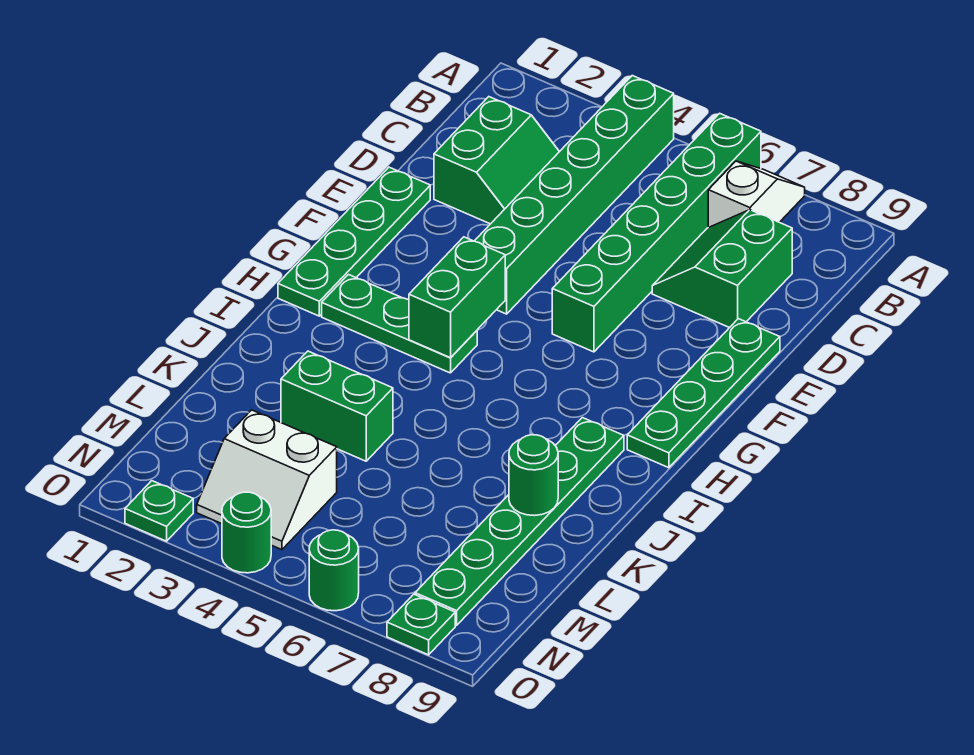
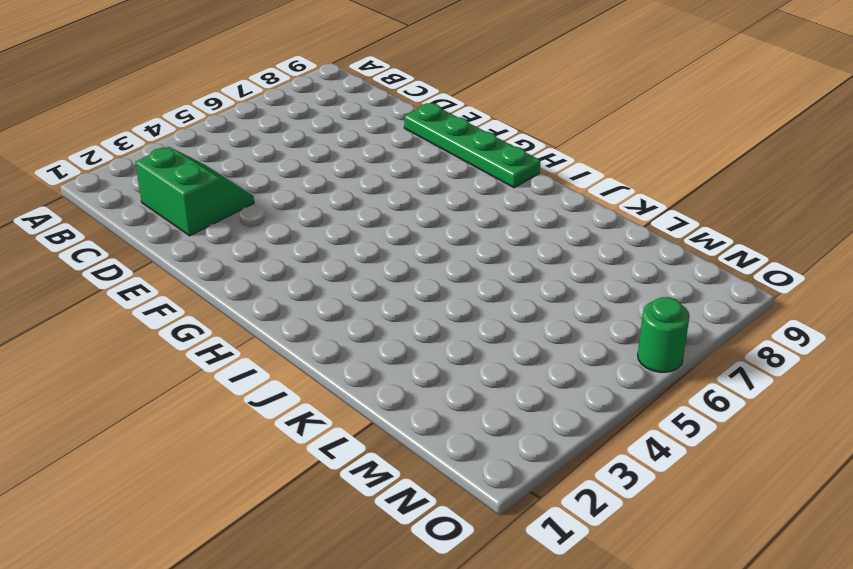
none -> green 1x6 brick [475,76,674,314]
none -> green 1x6 brick [552,113,761,352]
none -> white 1x2 slope [708,161,805,227]

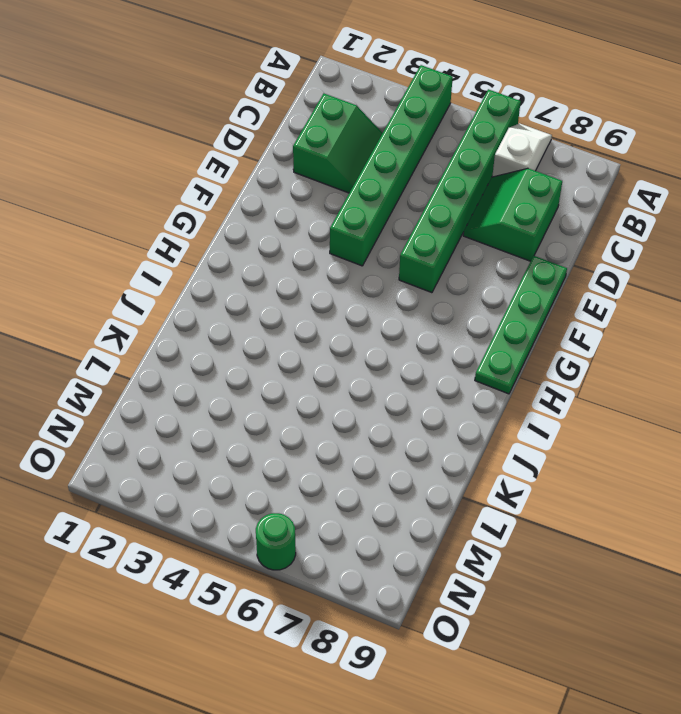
none -> green 1x4 plate [278,167,430,316]
none -> green 1x3 plate [322,275,477,373]
none -> green 1x6 plate [415,418,624,625]

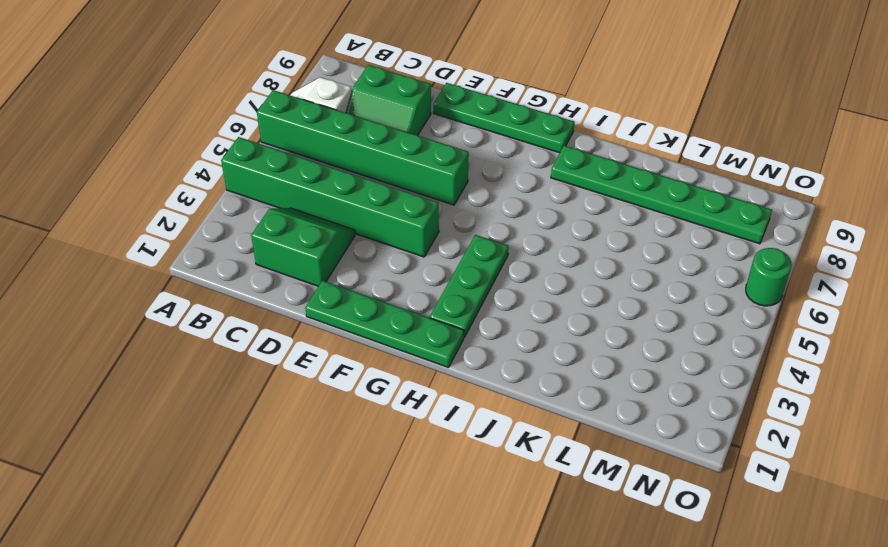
none -> green 1x2 brick [281,351,393,461]
none -> white 2x2 slope [197,410,337,550]
none -> green 1x1 plate [125,481,193,541]

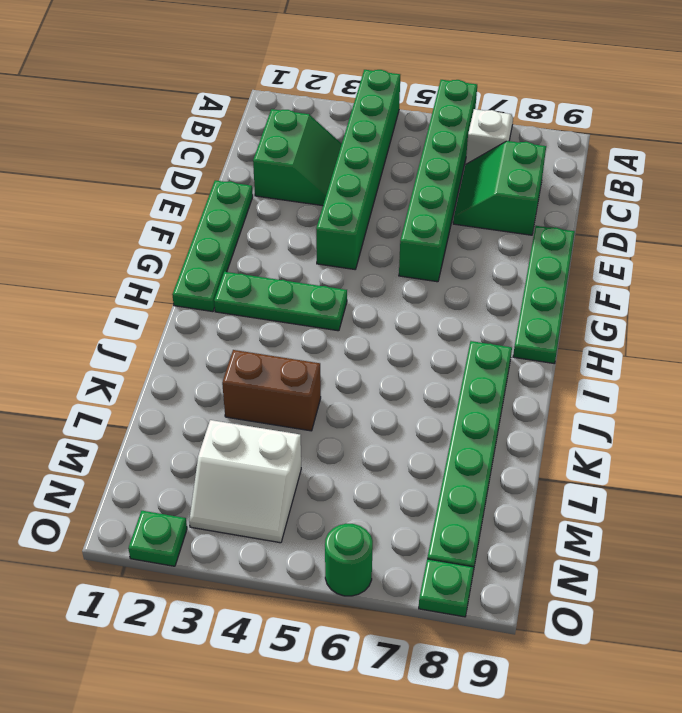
brown 1x2 brick [222,350,321,431] -> green 1x2 brick [281,351,393,461]
none -> green 1x1 round brick [222,492,271,573]
none -> green 1x2 brick [409,237,505,358]
none -> green 1x1 round brick [509,435,558,516]

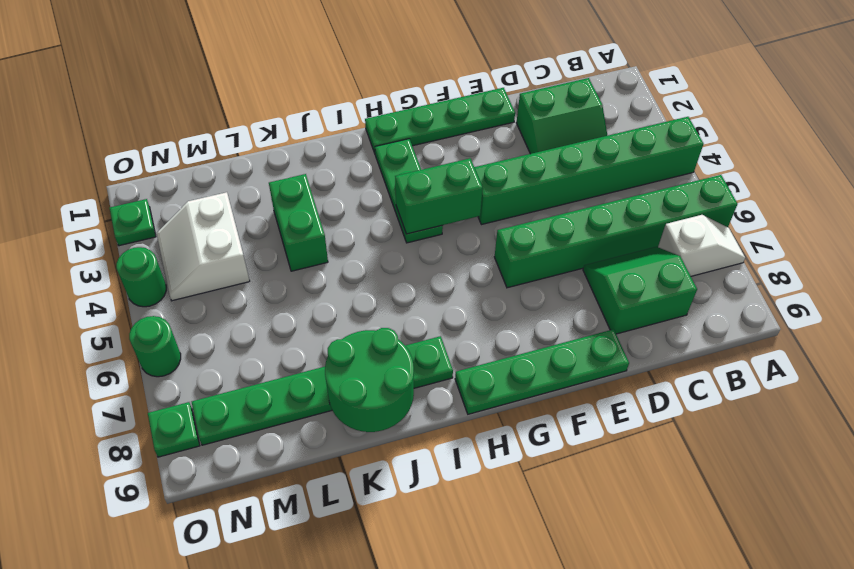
green 2x2 round brick [325,328,414,432] -> green 1x1 round brick [509,435,558,516]

